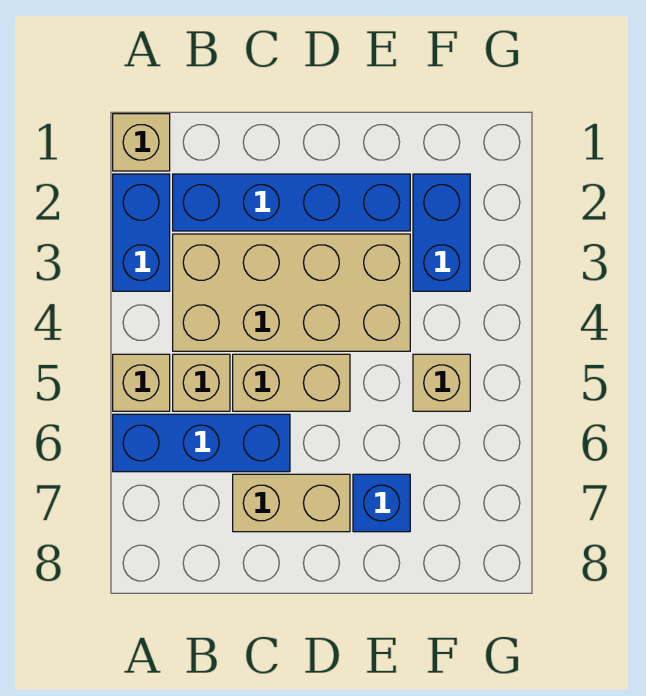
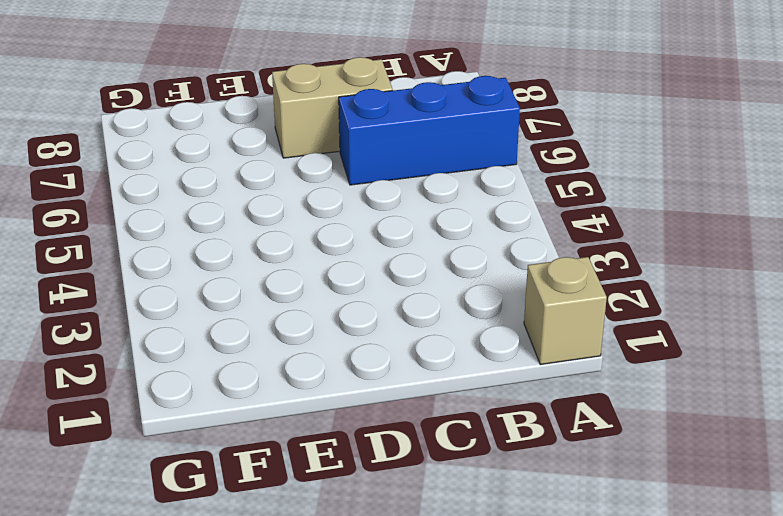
none -> blue 1x2 brick [113,174,170,291]
none -> tan 1x1 brick [113,354,170,411]
none -> blue 1x4 brick [173,174,410,231]

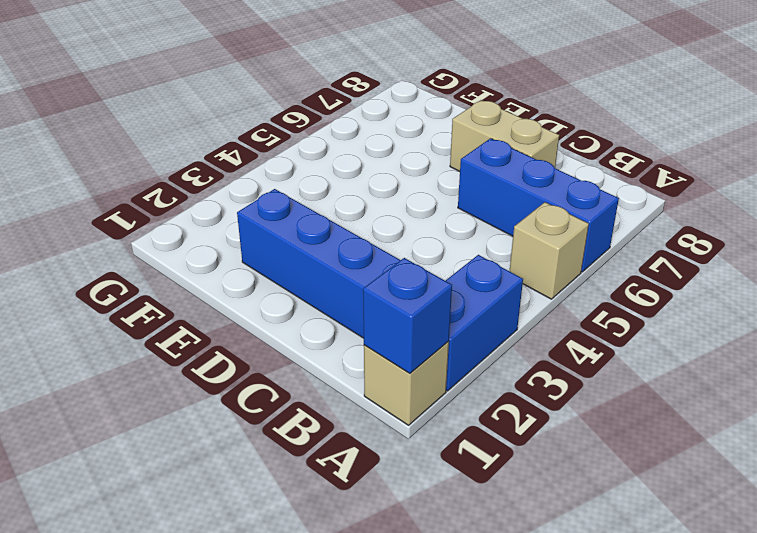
blue 1x1 brick [363,258,452,373] -> blue 1x1 brick moved to [353,474,410,532]
none -> tan 2x4 brick [173,234,410,351]
none -> tan 1x1 brick [173,354,230,411]
none -> tan 1x2 brick [233,354,350,411]

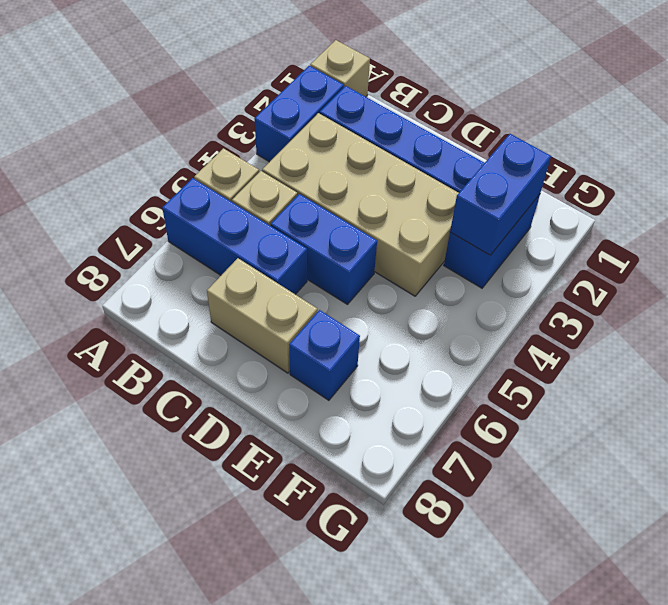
blue 1x2 brick [271,194,377,304] -> tan 1x2 brick [233,354,350,411]
blue 1x2 brick [450,134,551,255] -> none
none -> tan 1x1 brick [413,354,470,411]

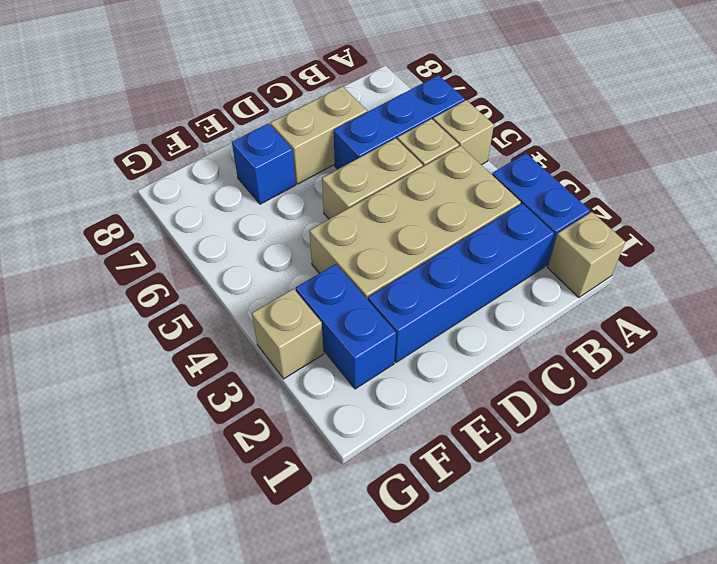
tan 1x1 brick [252,289,324,379] -> tan 1x1 brick moved to [413,354,470,411]

